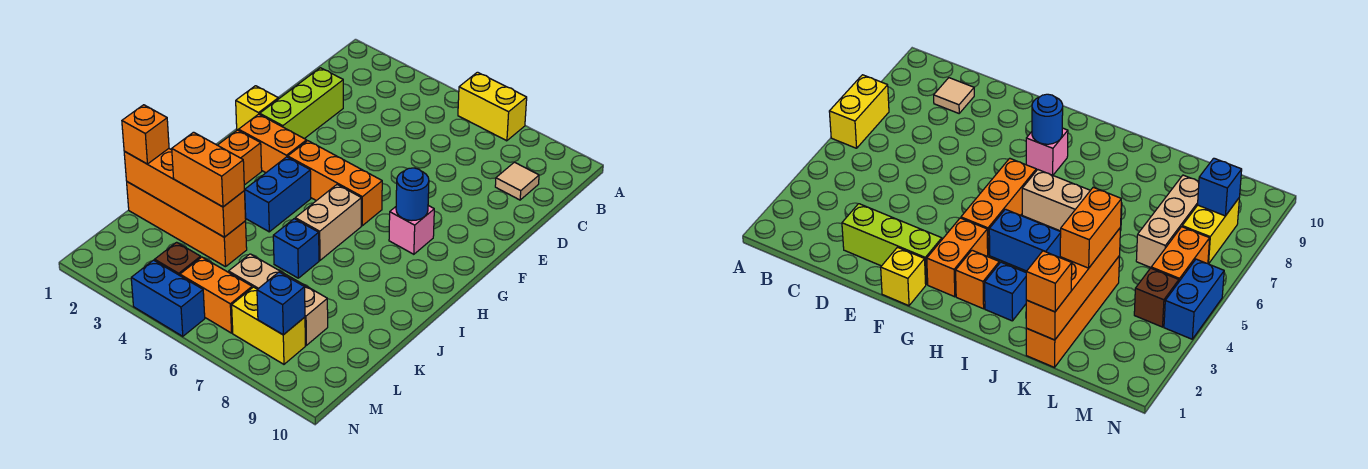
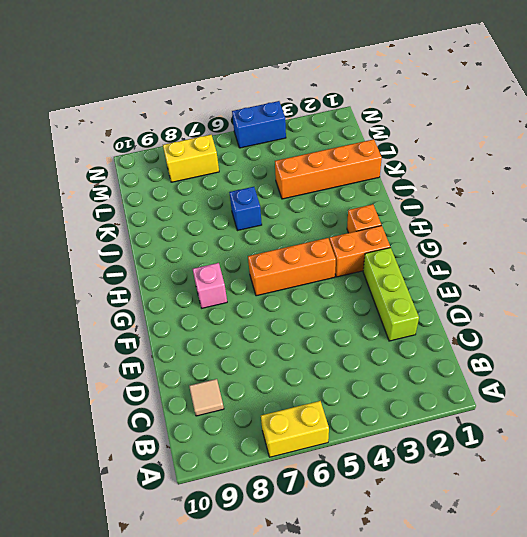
none -> yellow 1x1 brick [236,86,278,130]
none -> blue 1x2 brick [244,157,311,232]
none -> tan 1x2 brick [295,185,361,260]

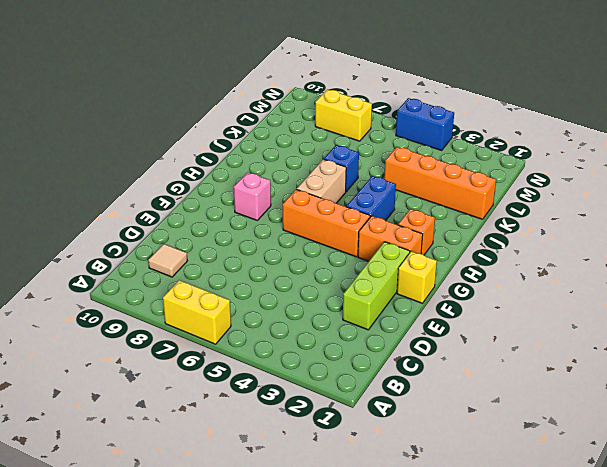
none -> blue 1x1 brick [985,262,1026,321]
none -> tan 1x3 brick [229,254,328,345]
none -> brown 1x1 brick [155,242,201,275]

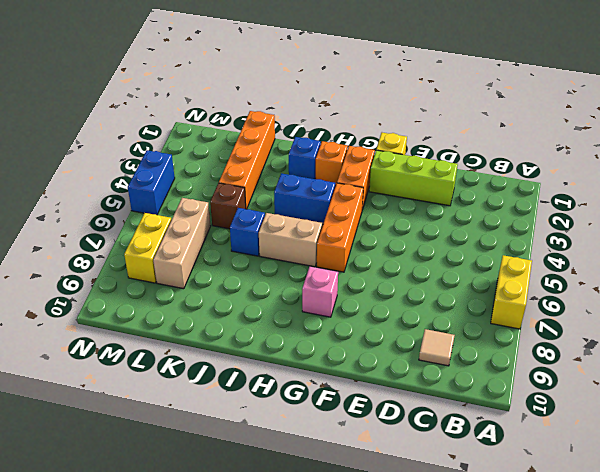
brown 1x1 brick [210,183,246,229] -> brown 1x1 brick moved to [155,242,201,275]
none -> orange 1x2 brick [180,257,252,333]
none -> blue 1x1 round brick [396,168,429,221]
none -> orange 1x4 brick [124,149,246,237]

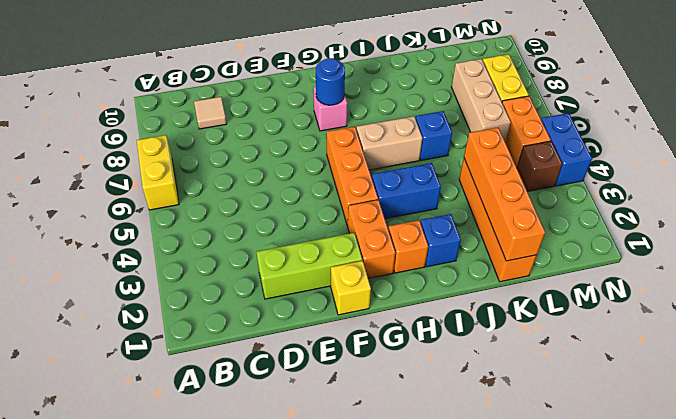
none -> blue 1x1 brick [257,272,305,335]
none -> orange 1x1 brick [122,105,169,164]
none -> orange 1x2 brick [172,132,244,207]

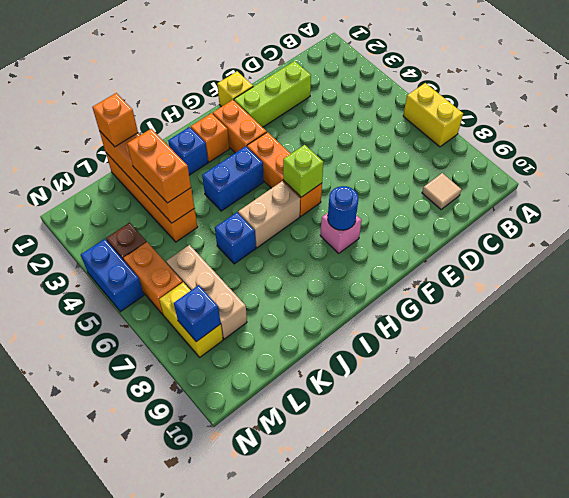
lime 1x1 brick [283,145,323,197] -> none

